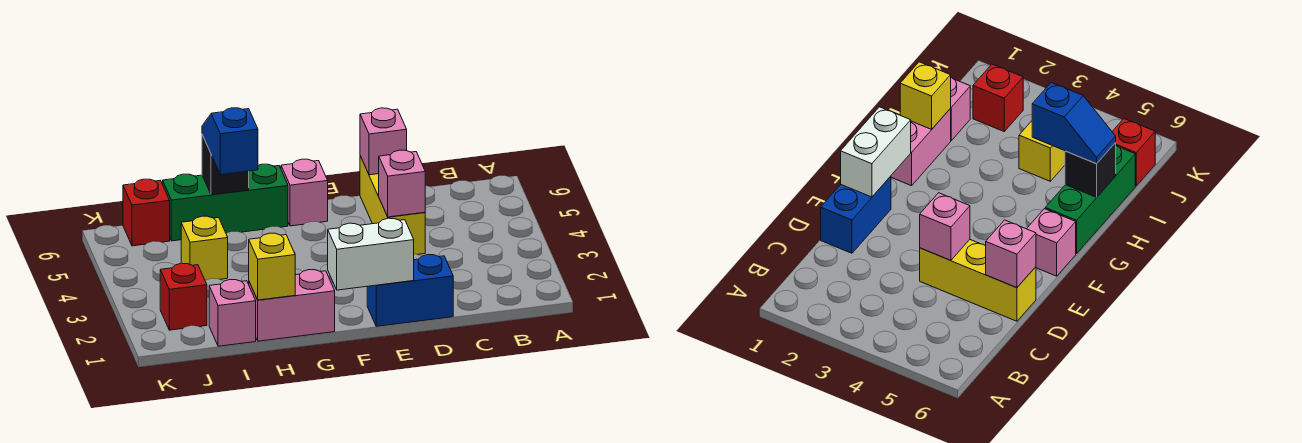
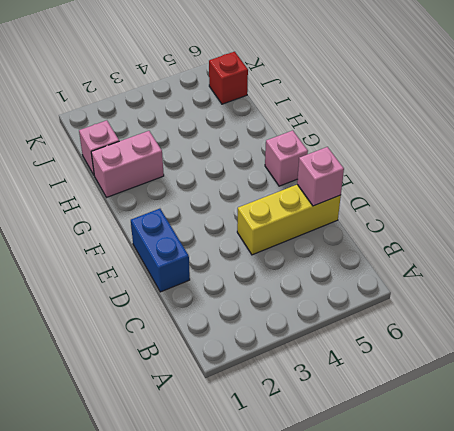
pink 1x2 brick [91,131,164,197] -> pink 1x2 brick turned to [249,270,335,341]
none -> green 1x3 brick [163,164,288,241]
none -> yellow 1x1 brick [181,216,228,280]
none -> red 1x1 brick [160,263,207,330]

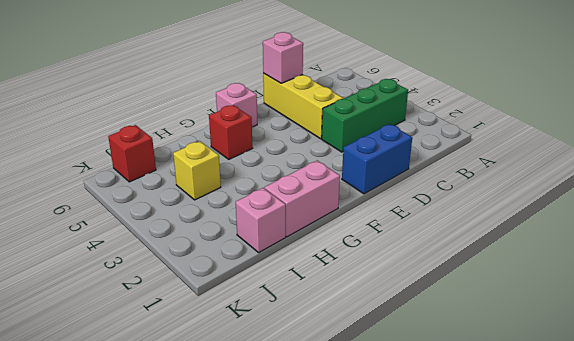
green 1x3 brick [322,79,408,152] -> green 1x3 brick moved to [163,164,288,241]
red 1x1 brick [209,105,253,159] -> red 1x1 brick moved to [160,263,207,330]
none -> pink 1x1 brick [379,150,425,217]
none -> white 1x2 brick [328,218,414,290]
none -> yellow 1x1 brick [249,233,295,300]

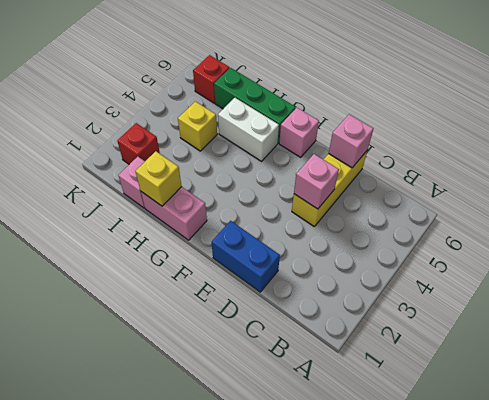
white 1x2 brick [218,98,279,161] -> white 1x2 brick moved to [328,218,414,290]
none -> black 1x1 brick [202,135,249,195]
none -> blue 1x2 slope [202,108,258,175]

